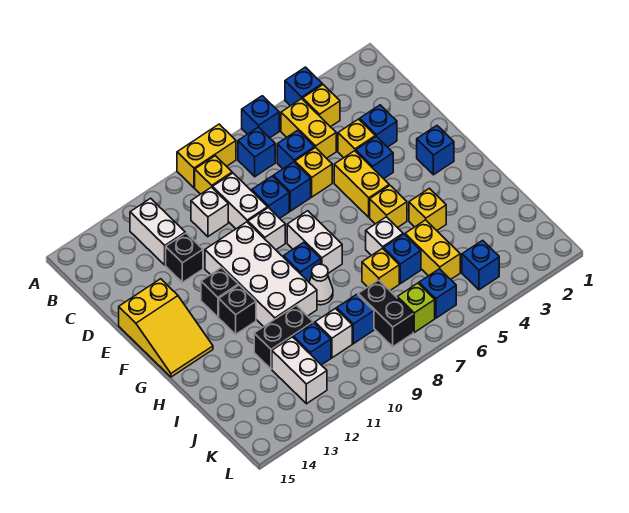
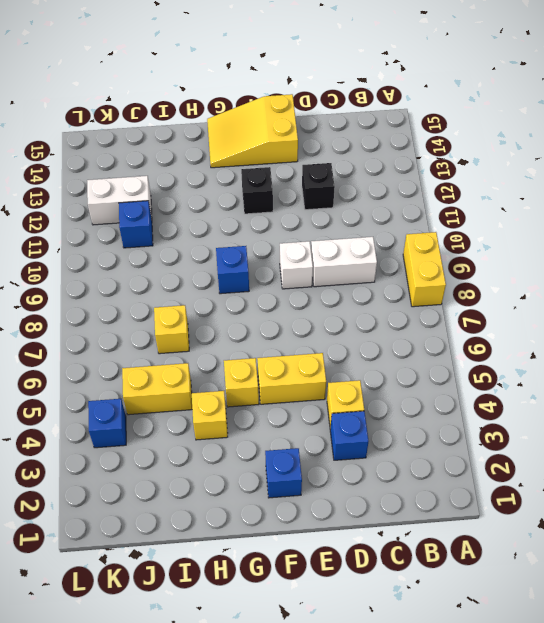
none -> blue 1x1 brick [285,67,322,106]
none -> blue 1x1 brick [242,96,279,138]
none -> yellow 1x1 brick [303,85,340,127]
none -> yellow 1x2 brick [281,99,336,158]

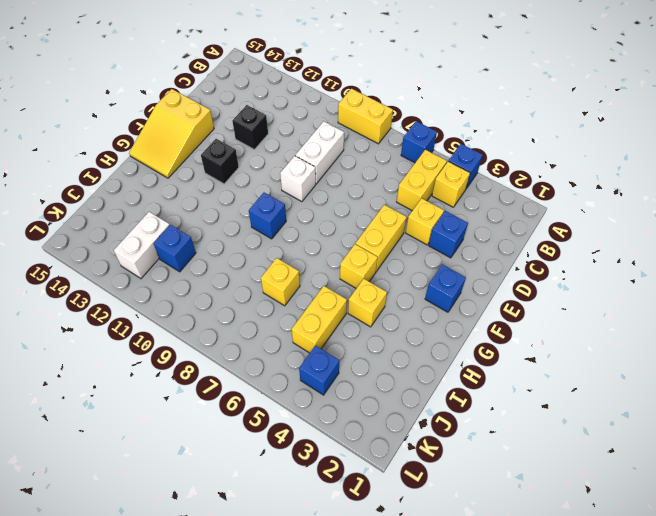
none -> blue 1x1 brick [238,127,275,177]
none -> yellow 1x1 brick [195,156,232,194]
none -> white 1x2 brick [130,198,185,265]
none -> blue 1x1 brick [277,130,315,169]

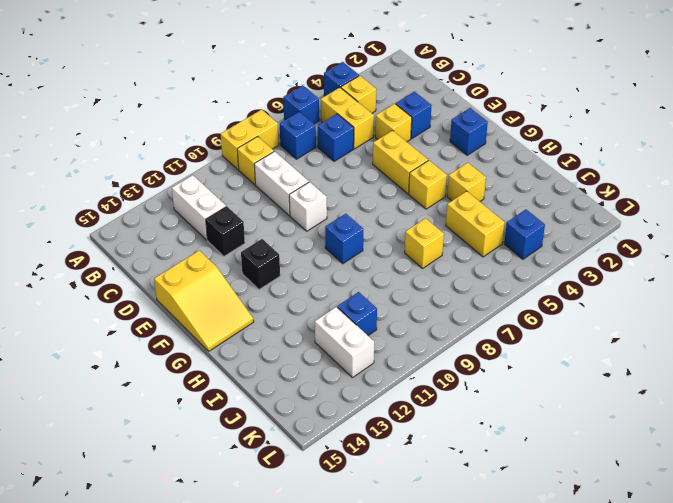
none -> white 1x1 brick [191,187,228,237]
none -> yellow 1x1 brick [295,148,332,197]
none -> blue 1x1 brick [273,162,311,211]
none -> blue 1x1 brick [252,176,289,218]

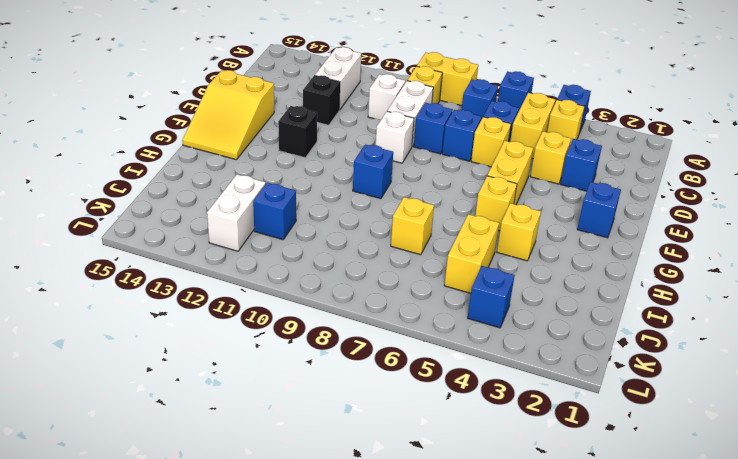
none -> blue 1x1 brick [356,137,393,179]
none -> white 2x4 brick [205,222,317,327]
none -> white 1x2 brick [287,211,342,273]
none -> black 1x1 brick [219,285,256,334]

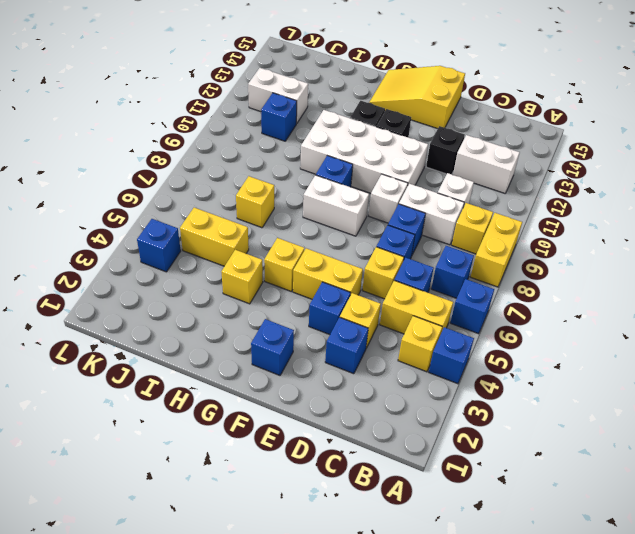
none -> white 1x1 brick [366,217,403,256]
none -> white 1x1 cone [309,264,333,305]
none -> blue 1x1 brick [384,234,421,284]
none -> black 1x2 brick [254,305,313,369]

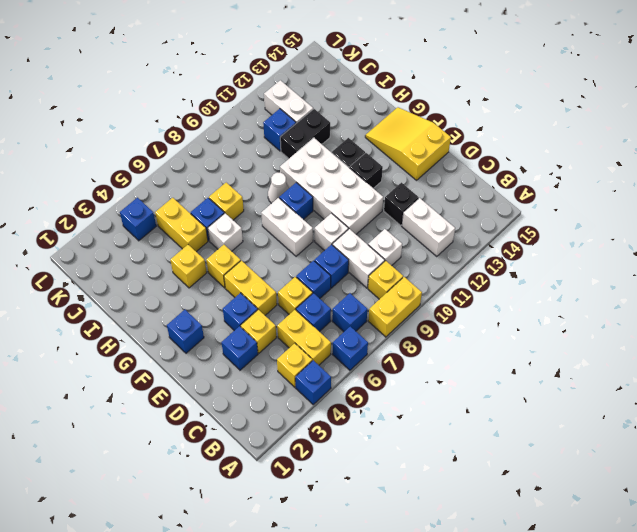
none -> black 1x2 brick [358,280,413,347]
none -> blue 1x1 brick [337,294,374,344]
none -> white 1x1 brick [315,309,352,358]
none -> blue 1x1 brick [419,269,456,318]

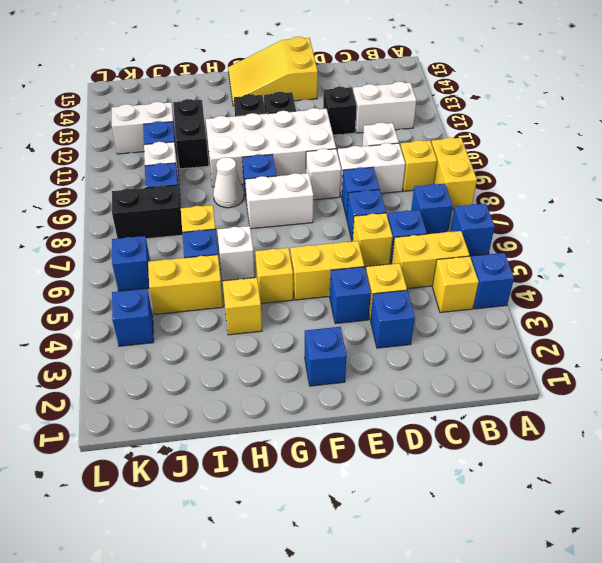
none -> lime 1x1 brick [397,283,435,332]

